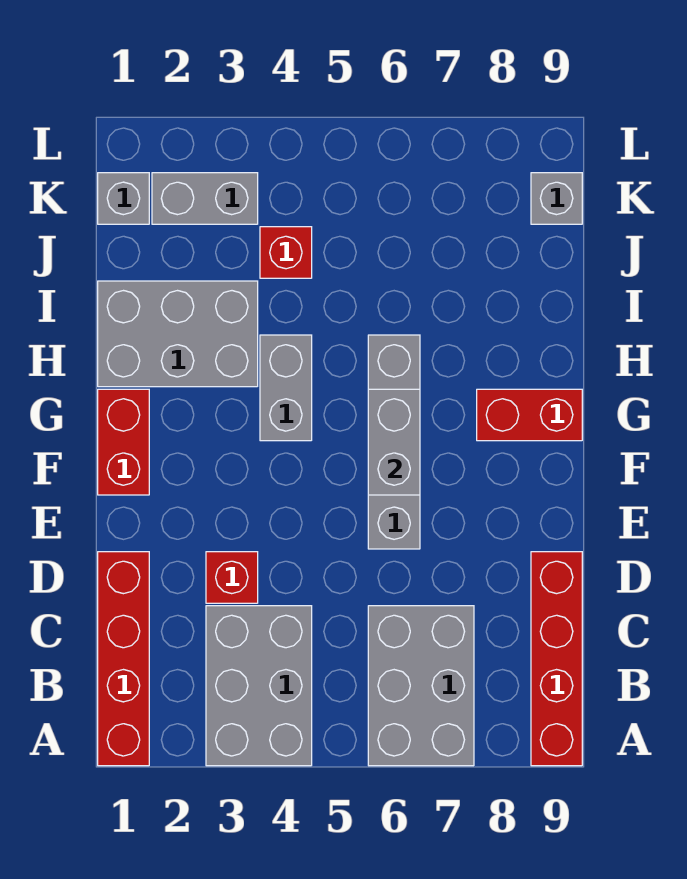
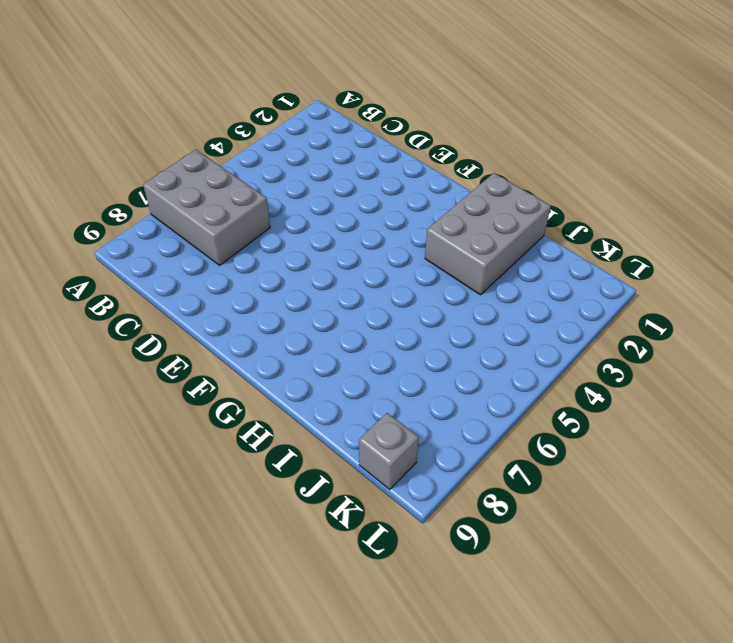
none -> red 1x4 brick [98,552,149,766]
none -> grey 2x3 brick [206,606,312,766]
none -> red 1x4 brick [531,552,582,766]

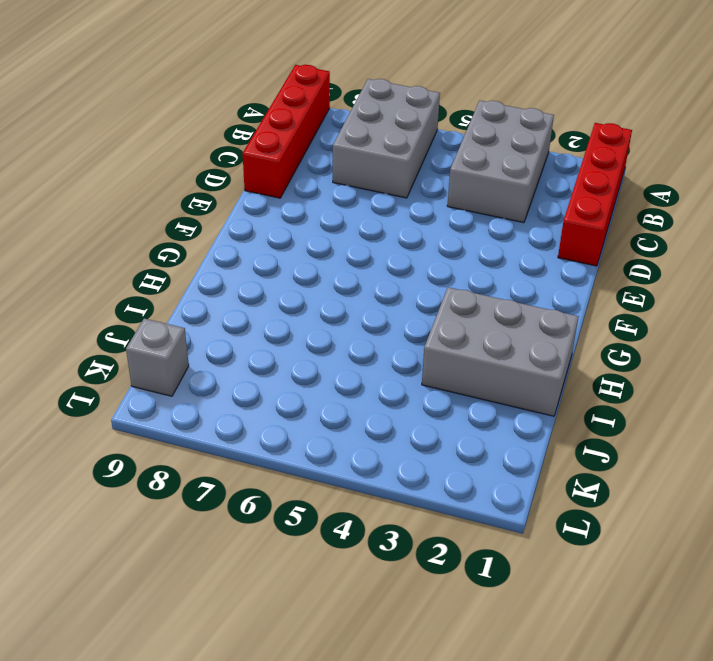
none -> red 1x1 brick [206,552,258,603]
none -> grey 1x4 brick [368,335,420,549]
none -> red 1x2 brick [98,389,149,495]

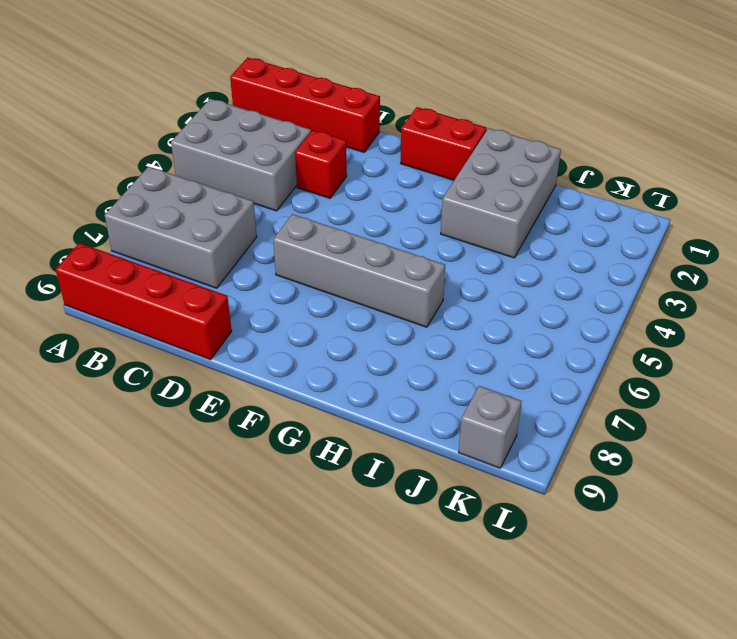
none -> grey 1x2 brick [260,335,312,441]
none -> red 1x2 brick [477,389,582,441]
none -> red 1x1 brick [260,227,312,278]

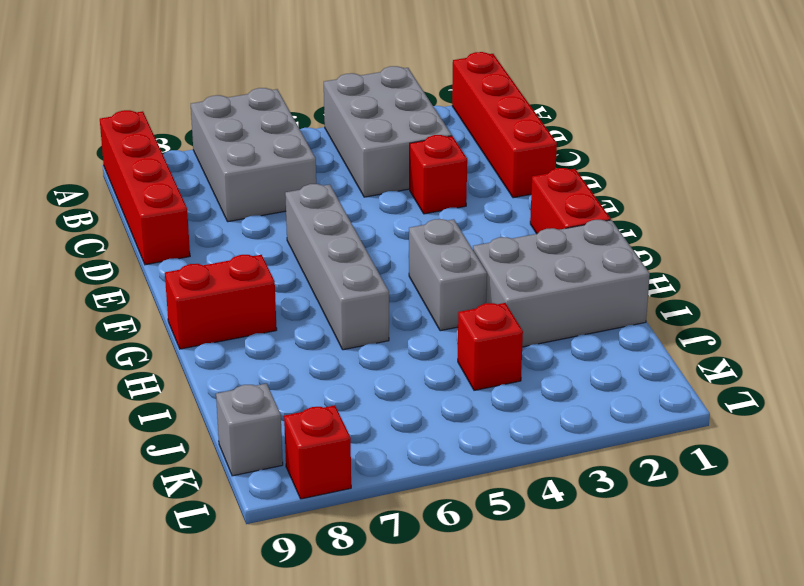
red 1x1 brick [284,405,351,499] -> none
none -> grey 1x1 brick [98,173,149,224]
none -> grey 1x2 brick [152,173,258,224]
none -> grey 1x2 brick [368,389,420,495]

